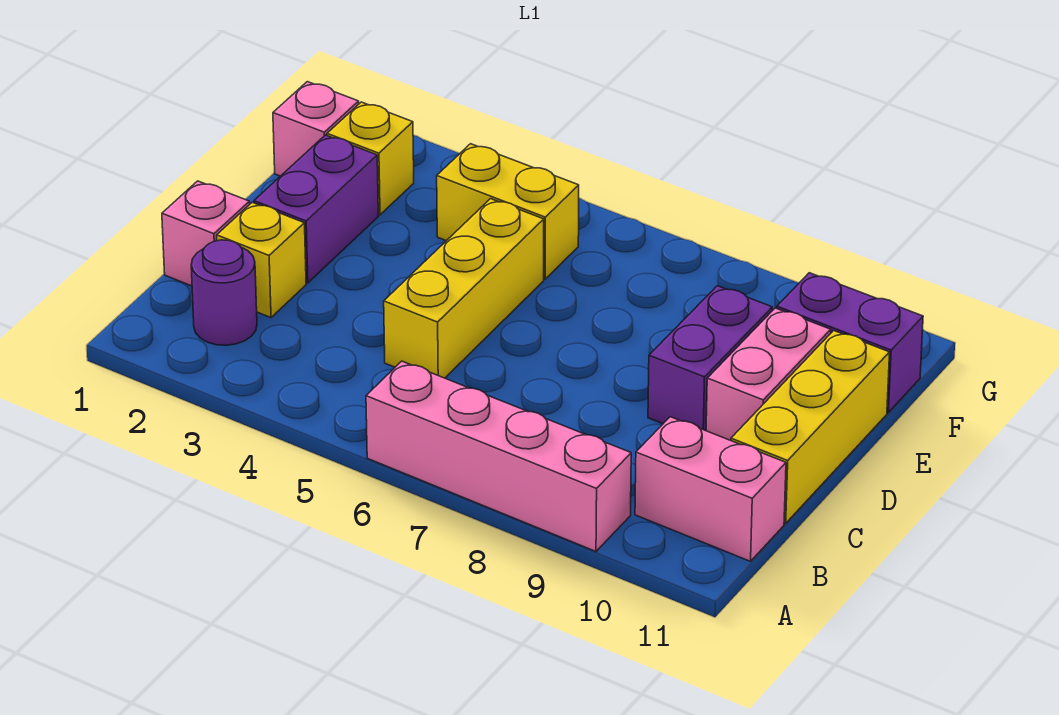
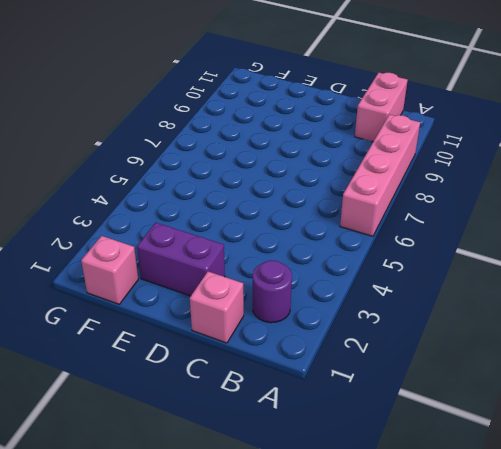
none -> yellow 1x1 brick [217,202,306,318]
none -> yellow 1x3 brick [384,199,544,378]
none -> yellow 1x3 brick [731,330,890,523]

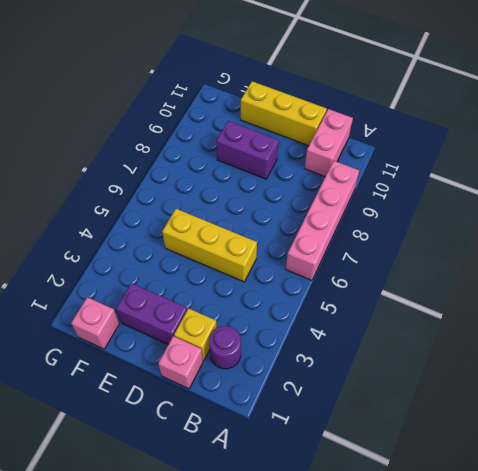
none -> pink 1x2 brick [706,308,831,440]
none -> yellow 1x1 brick [327,102,414,215]
none -> yellow 1x2 brick [437,144,579,279]

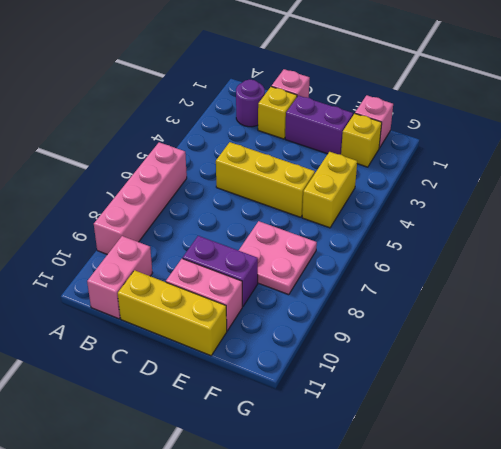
pink 2x2 plate [239,221,317,295] -> none
none -> purple 1x2 brick [777,273,923,412]

